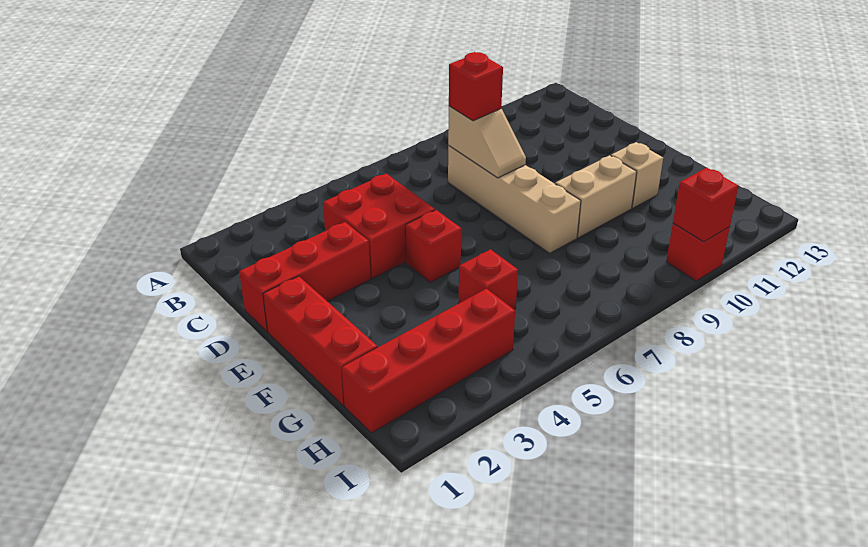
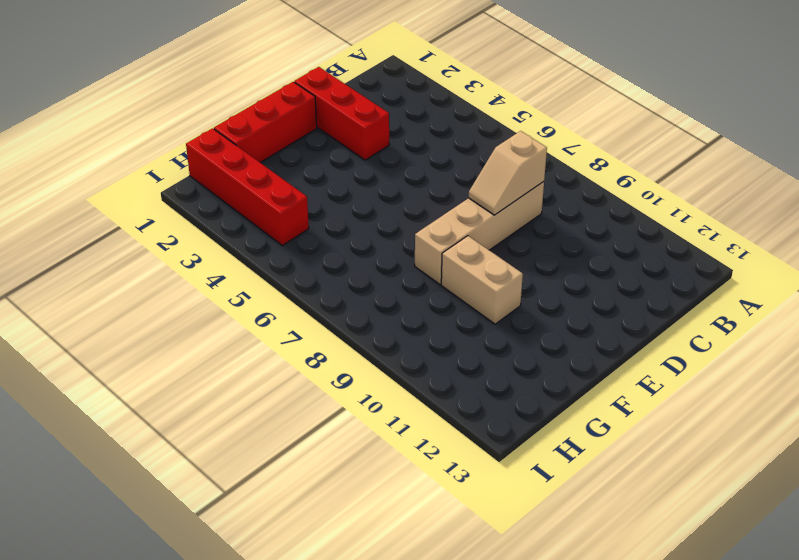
none -> red 2x2 brick [323,174,435,278]
none -> red 1x1 brick [405,210,461,282]
none -> tan 1x1 brick [611,142,663,208]

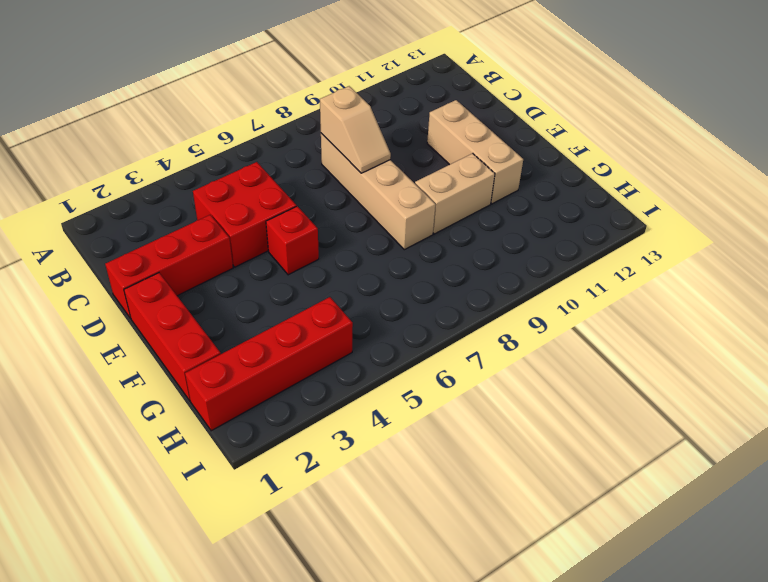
tan 1x3 brick [427,100,523,204] -> tan 1x1 brick [611,142,663,208]
none -> red 1x1 brick [458,249,518,309]
none -> red 1x1 brick [666,223,730,281]
none -> red 1x1 brick [673,168,738,242]

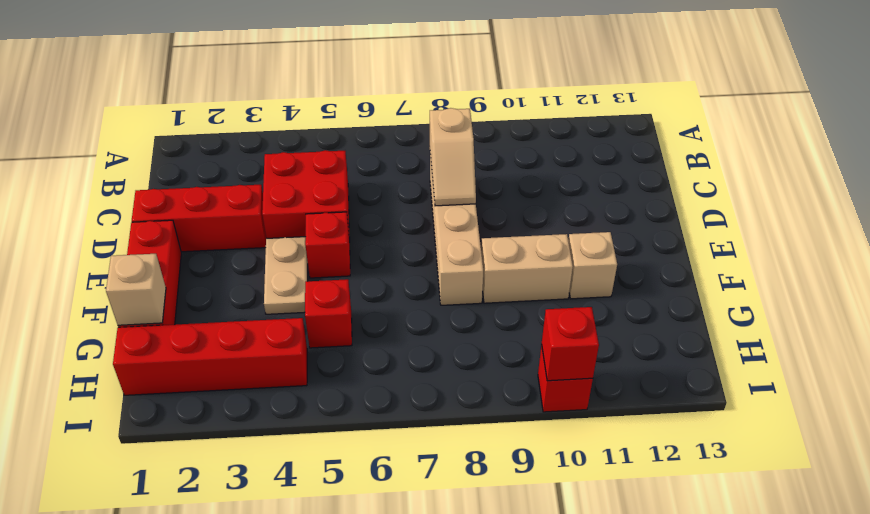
tan 1x2 plate [264,237,308,314] -> none
tan 1x1 brick [106,254,166,325] -> none
none -> red 1x1 brick [449,52,503,121]

